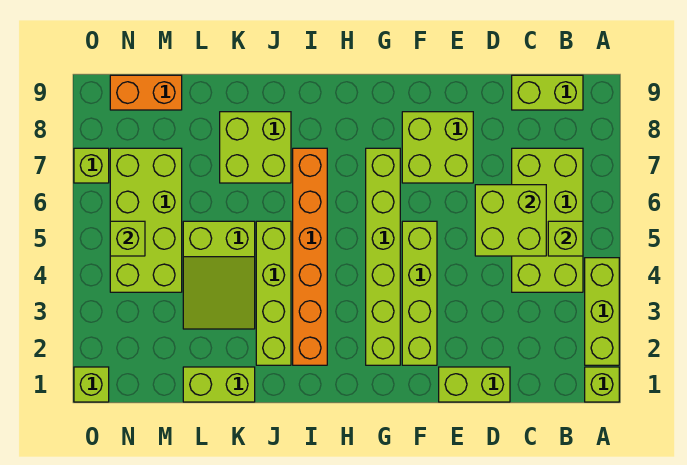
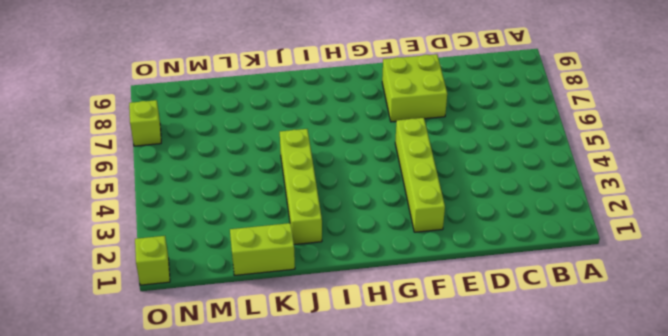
none -> lime 1x1 brick [585,367,619,402]
none -> lime 1x3 brick [585,258,619,365]
none -> lime 2x4 brick [512,148,583,292]

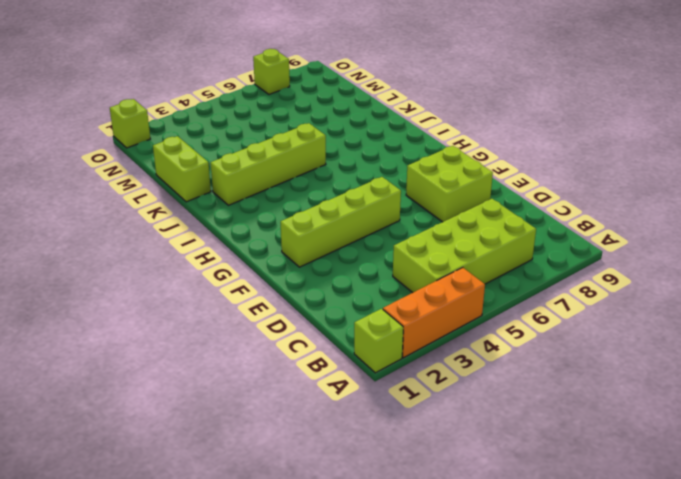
orange 1x3 brick [383,268,485,358] -> lime 1x3 brick [585,258,619,365]
none -> lime 1x2 brick [512,75,583,110]
none -> lime 1x2 brick [439,367,510,402]
none -> lime 1x6 brick [366,148,400,365]

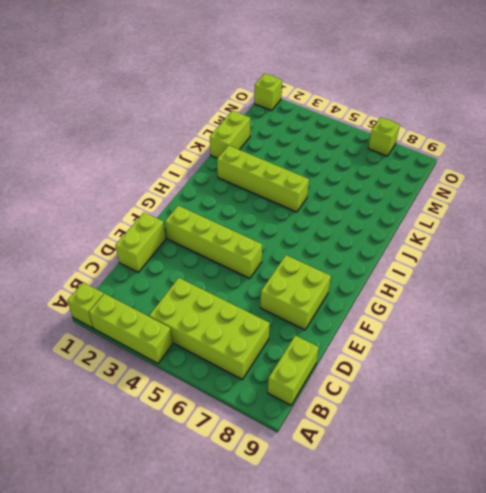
none -> lime 1x6 brick [366,148,400,365]
none -> orange 1x6 brick [293,148,327,365]
none -> lime 2x2 brick [220,112,291,183]

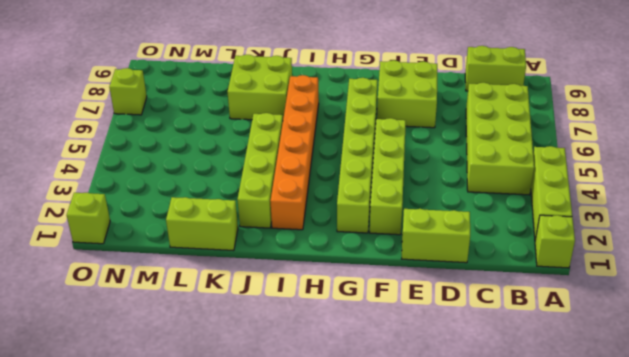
none -> lime 2x3 slope [183,221,255,329]
none -> lime 2x4 brick [110,148,182,292]
none -> orange 1x2 brick [110,75,182,110]

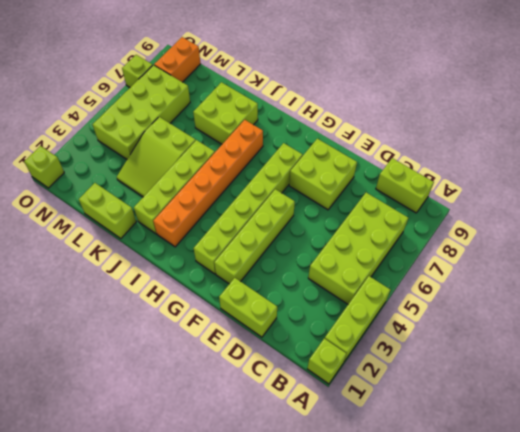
orange 1x2 brick [154,37,201,82] -> orange 1x2 brick turned to [110,75,182,110]
none -> lime 1x1 brick [548,221,583,256]
none -> lime 2x2 brick [475,185,546,256]
none -> lime 1x1 brick [110,221,145,256]

